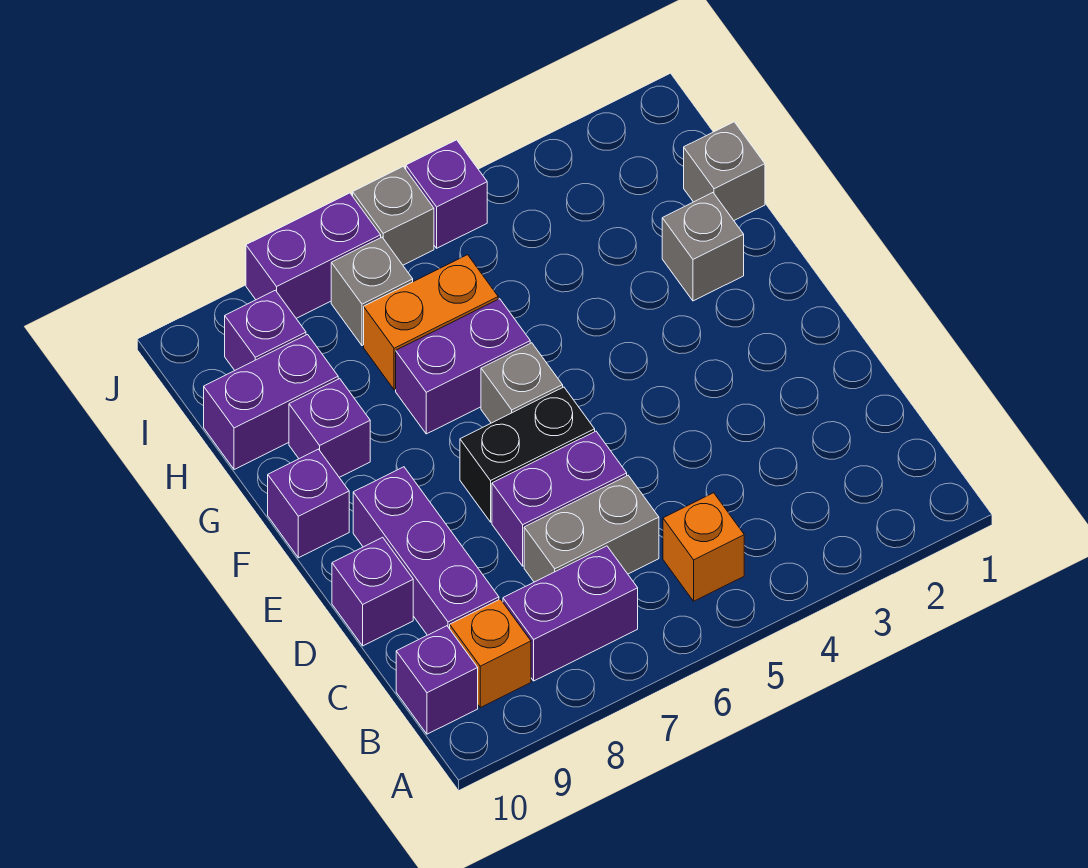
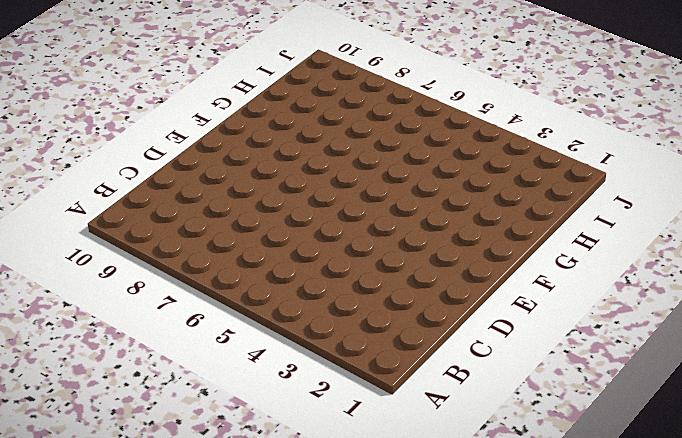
none -> orange 1x1 brick [663,493,744,601]
none -> purple 1x2 brick [503,546,638,681]
none -> orange 1x1 brick [450,599,531,708]

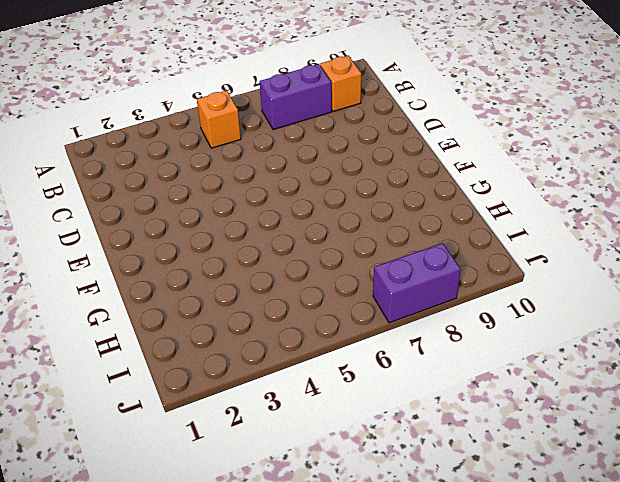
none -> purple 1x1 brick [396,626,478,734]
none -> grey 1x2 brick [524,476,659,582]
none -> purple 1x3 brick [353,467,499,635]

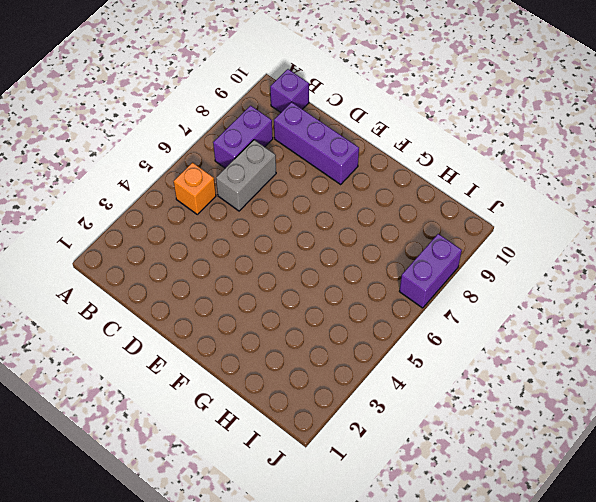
none -> orange 1x1 brick [450,599,531,708]
none -> purple 1x2 brick [492,431,627,566]
none -> purple 1x1 brick [332,537,413,646]

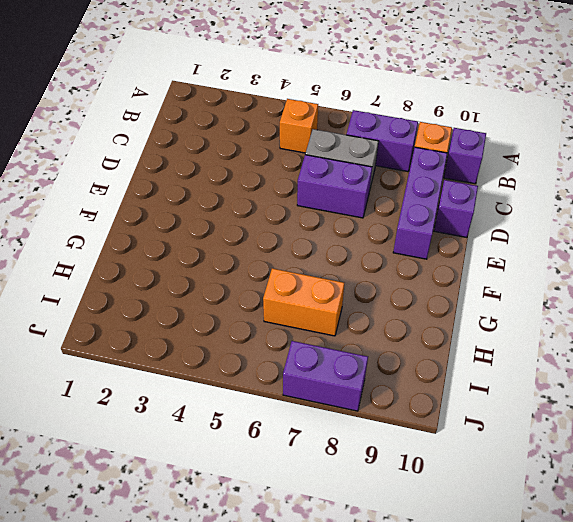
none -> black 1x2 brick [460,387,595,522]
none -> grey 1x1 brick [481,343,563,423]
none -> purple 1x1 brick [268,449,349,558]

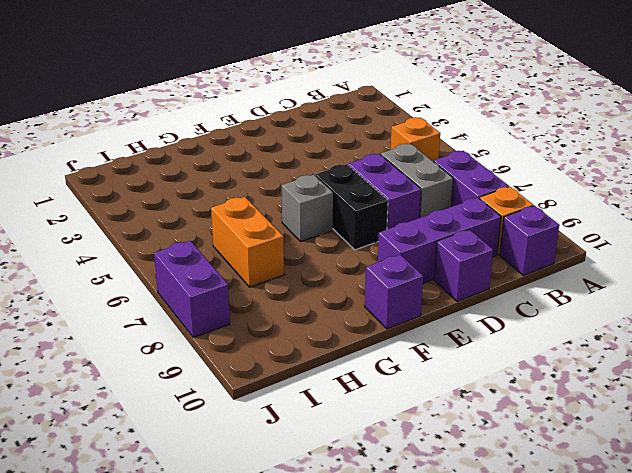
none -> grey 1x1 brick [662,193,744,301]
none -> purple 1x2 brick [396,299,530,434]
none -> purple 1x1 brick [289,379,370,477]

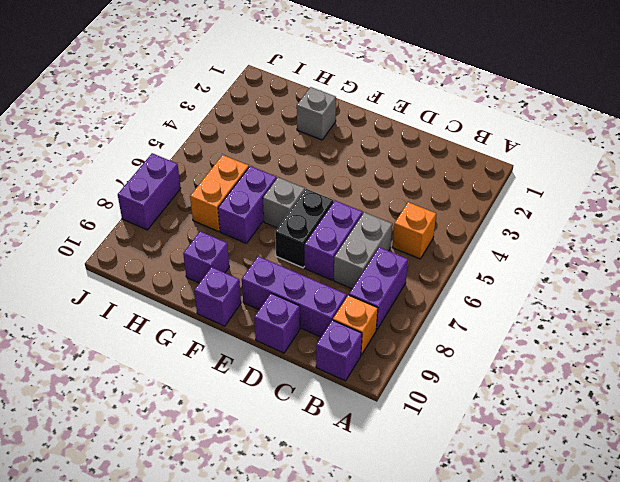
none -> grey 1x1 brick [684,122,765,220]
none -> purple 1x2 brick [204,335,338,470]
none -> grey 1x1 brick [331,237,413,346]

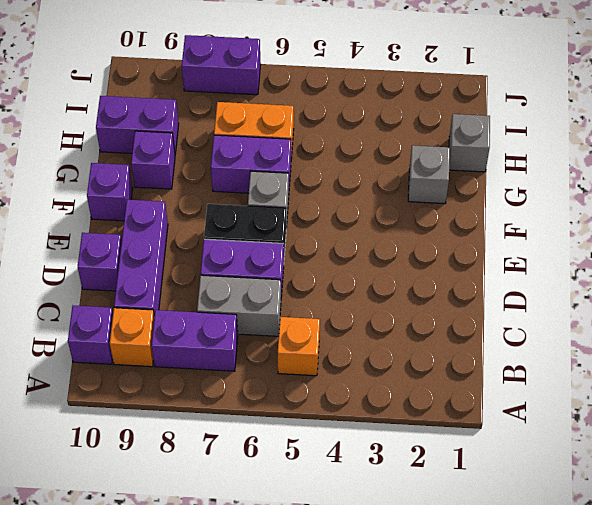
none -> grey 1x1 brick [331,237,413,346]
none -> purple 1x1 brick [225,290,306,370]
none -> purple 1x1 brick [406,140,487,248]

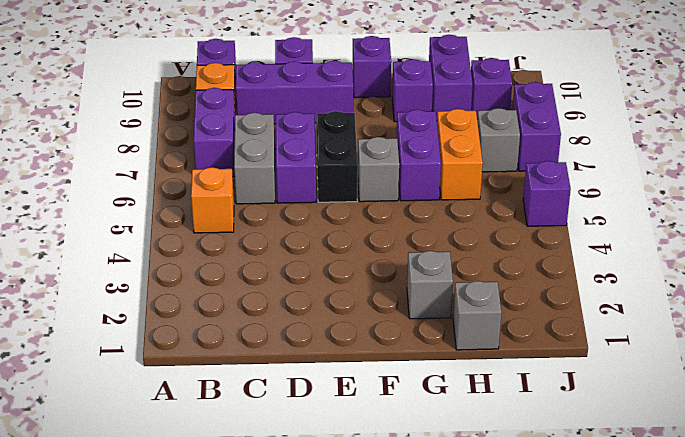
none -> grey 1x1 brick [353,167,434,265]

